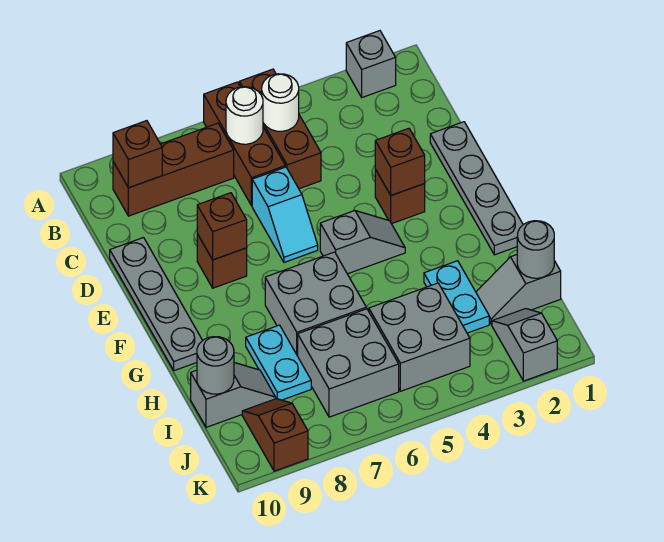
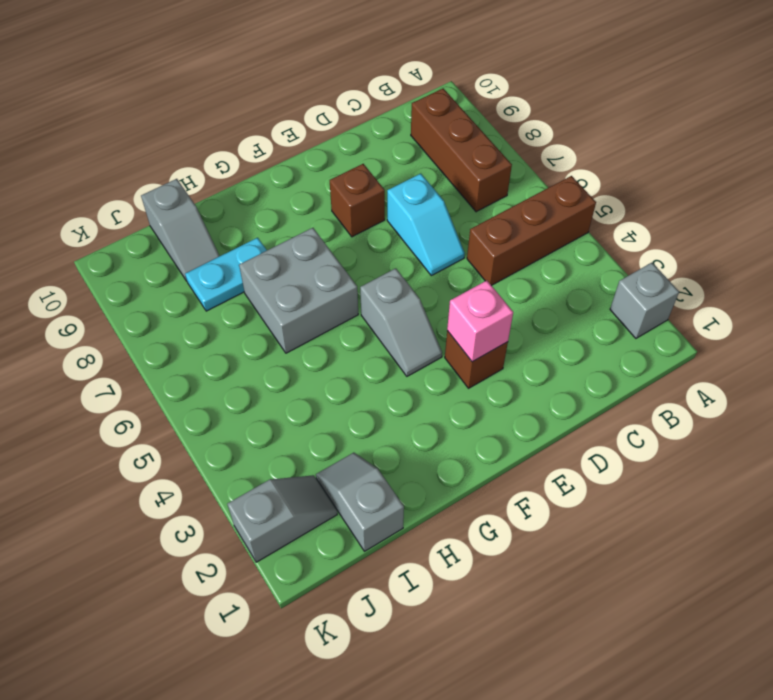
cyan 1x2 slope [387,174,465,276] -> cyan 1x2 slope turned to [252,167,318,262]
pink 1x1 brick [447,281,513,362] -> brown 1x1 brick [375,128,425,195]
none -> brown 1x3 brick [204,82,285,206]
none -> grey 1x4 plate [430,122,523,255]
none -> grey 1x4 plate [110,238,203,371]

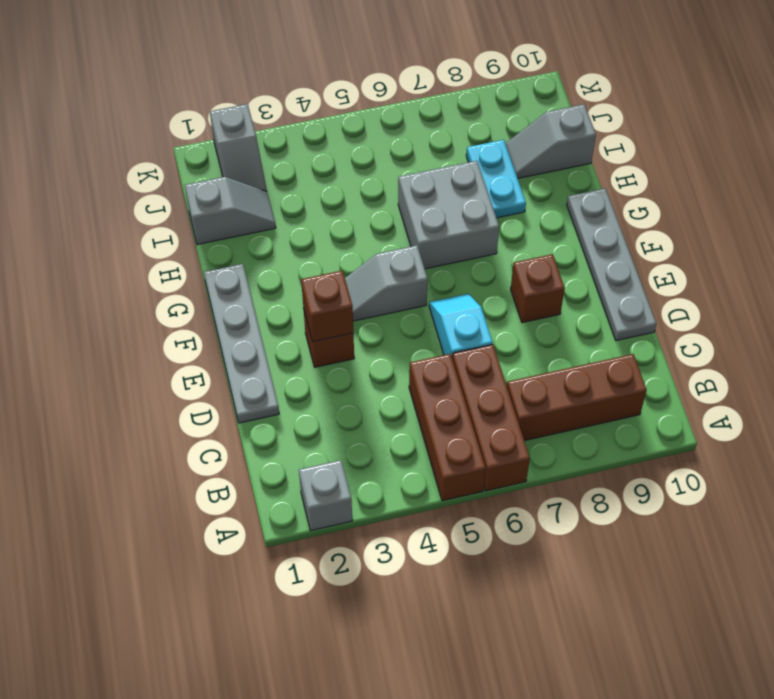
none -> cyan 1x2 plate [424,261,489,333]
none -> grey 2x2 brick [369,283,470,391]
none -> grey 2x2 brick [298,309,399,417]

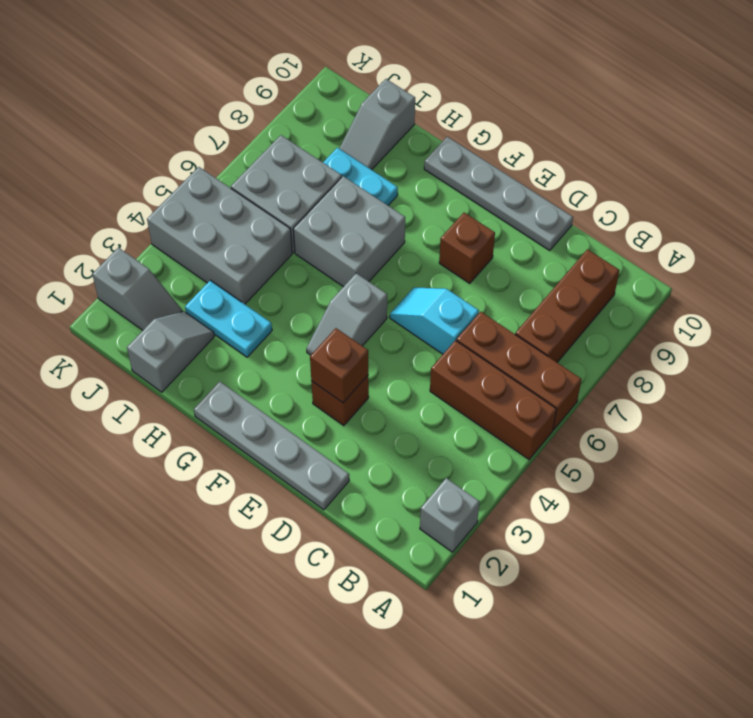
grey 2x3 brick [147,167,292,304] -> grey 2x2 brick [369,283,470,391]
none -> brown 1x2 slope [242,399,308,471]
none -> white 1x1 round brick [262,74,299,131]
none -> white 1x1 round brick [226,87,263,144]

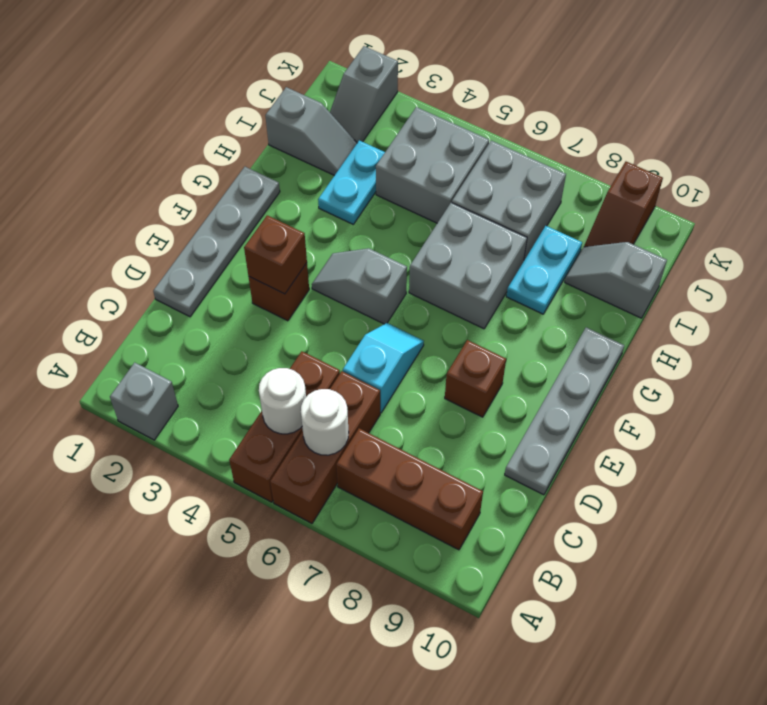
none -> brown 1x1 brick [113,121,162,188]
none -> brown 1x1 brick [197,193,247,260]
none -> grey 1x1 round brick [517,221,554,278]

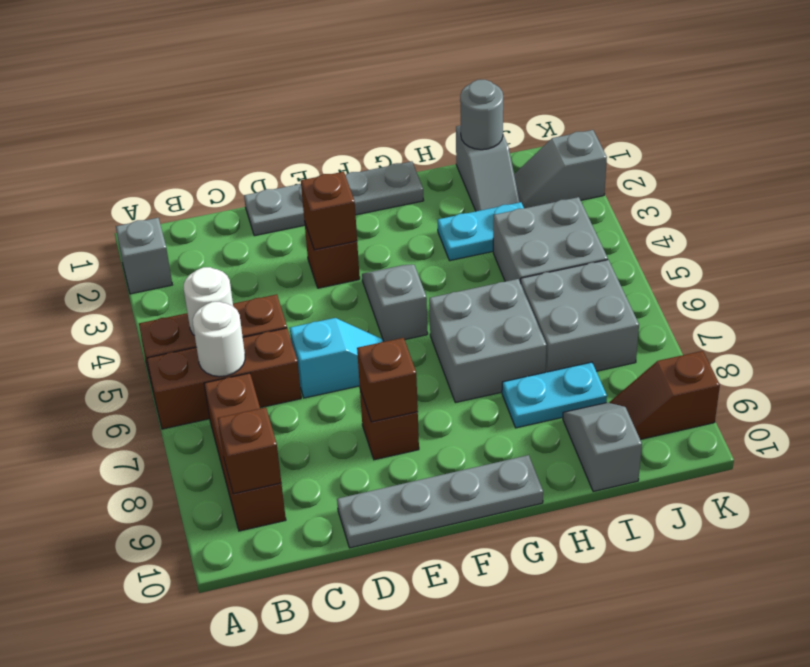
none -> grey 1x1 round brick [197,337,234,394]

